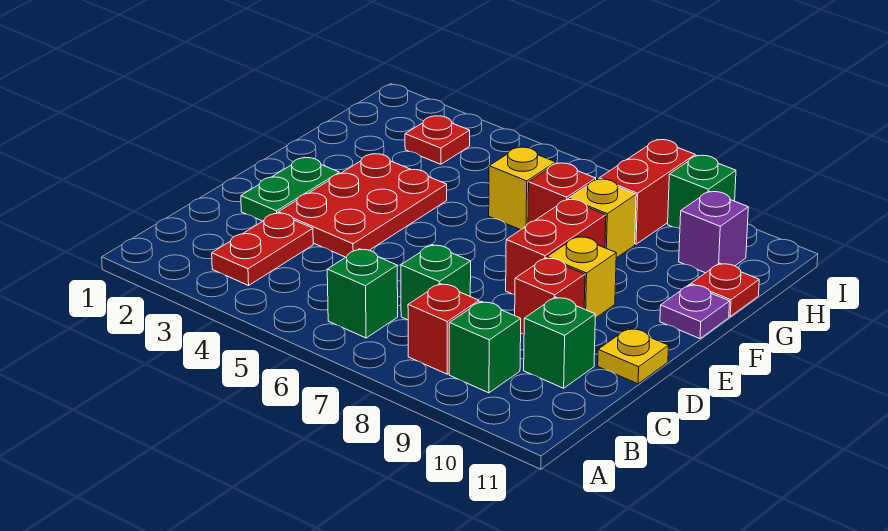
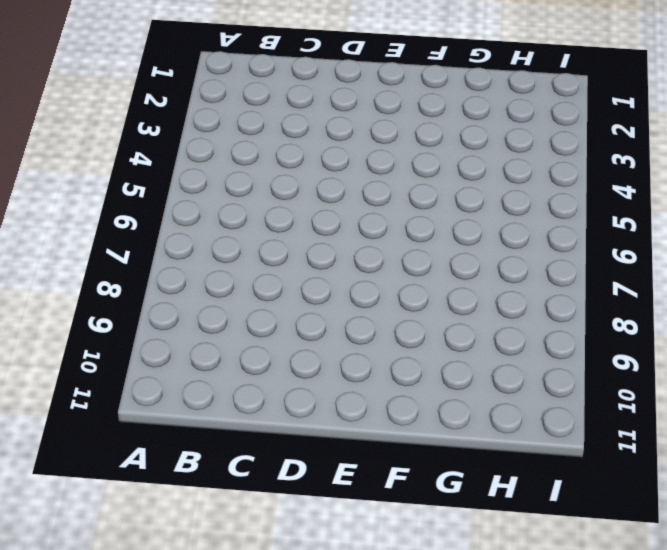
none -> red 1x2 plate [212,213,313,285]
none -> green 1x1 brick [327,249,398,338]
none -> red 1x1 brick [408,284,479,374]

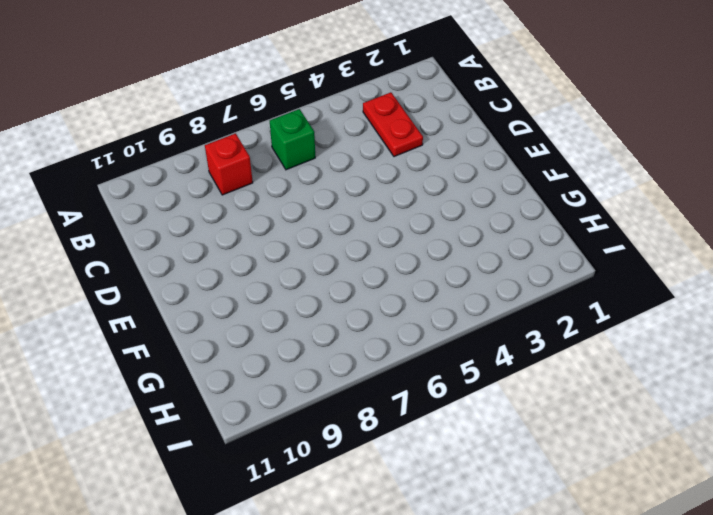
none -> green 1x1 brick [449,301,521,393]
none -> green 1x1 brick [401,245,471,320]
none -> green 1x1 brick [524,297,595,388]

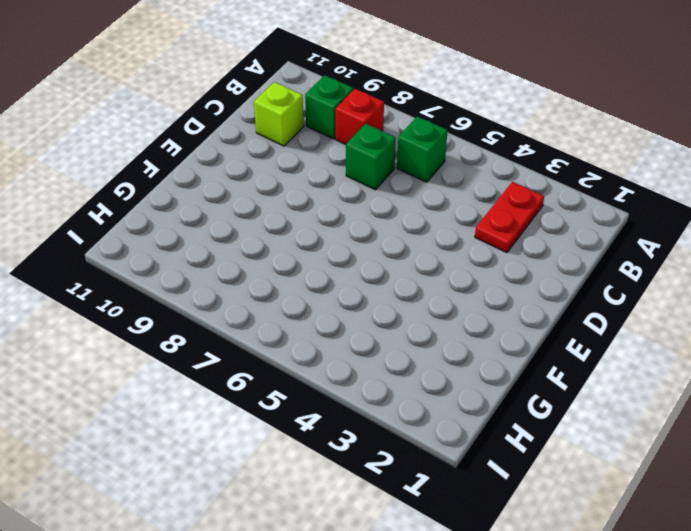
lime 1x1 brick [254,82,304,146] -> green 1x1 brick [524,297,595,388]
none -> green 1x2 plate [241,158,340,221]
none -> red 2x3 plate [278,154,447,257]
none -> red 1x1 brick [515,258,585,334]

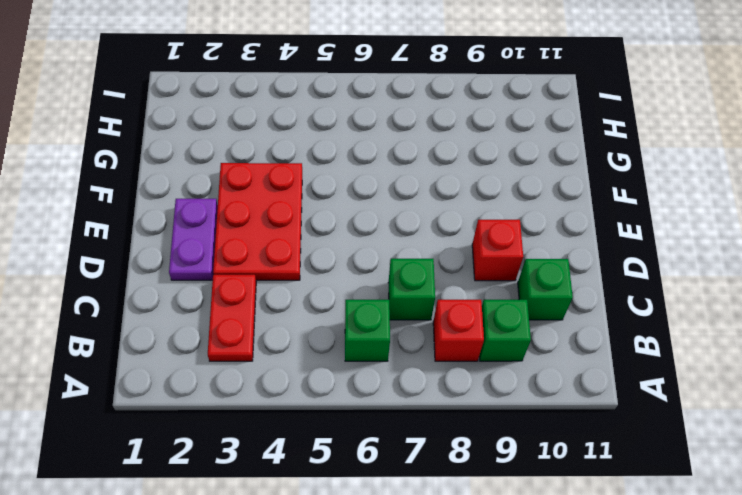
purple 1x2 plate [169,199,218,280] -> green 1x2 plate [241,158,340,221]
none -> yellow 1x1 plate [598,328,669,384]
none -> red 1x2 brick [506,199,606,295]
none -> yellow 1x1 brick [547,237,616,318]

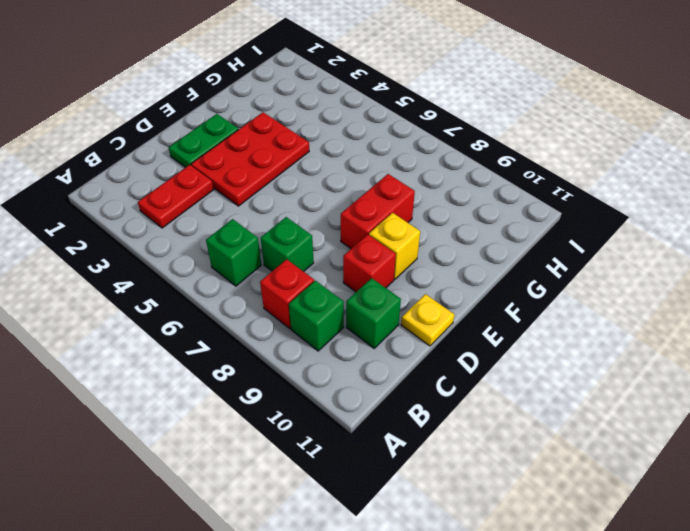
none -> purple 1x1 plate [660,285,730,339]
none -> yellow 1x1 brick [489,147,556,230]
none -> red 1x1 brick [528,163,596,223]

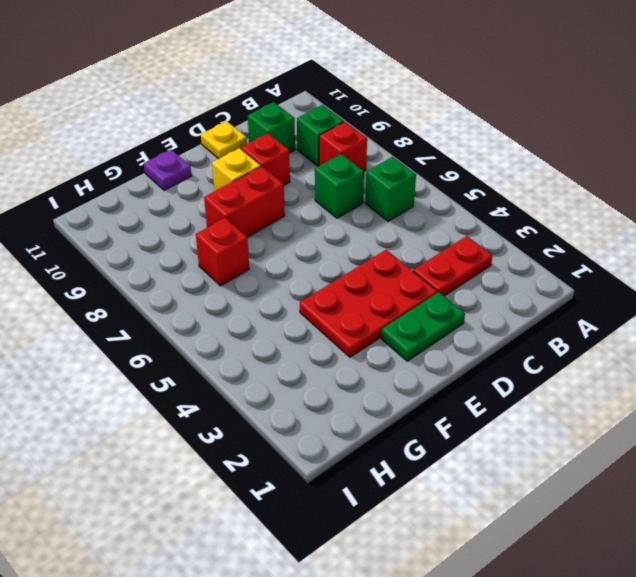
none -> yellow 1x1 brick [489,147,556,230]
none -> yellow 1x1 brick [569,179,636,258]
none -> red 1x1 plate [691,263,759,316]

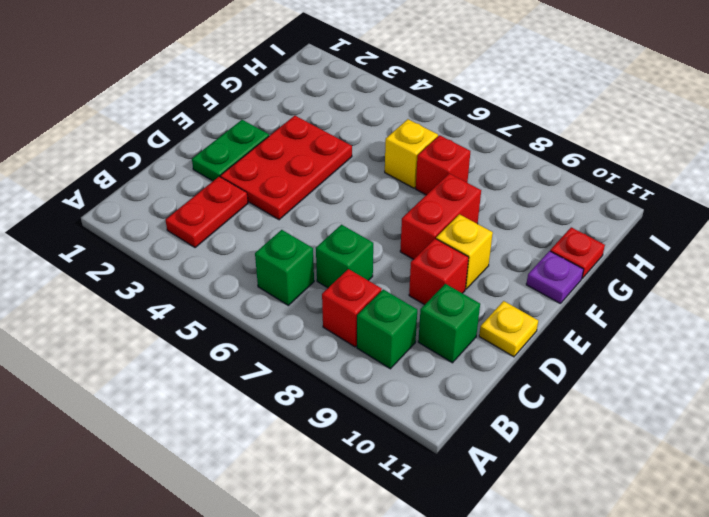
none -> yellow 1x1 brick [569,179,636,258]
none -> red 1x1 plate [405,116,470,164]
none -> red 1x2 brick [599,140,695,244]

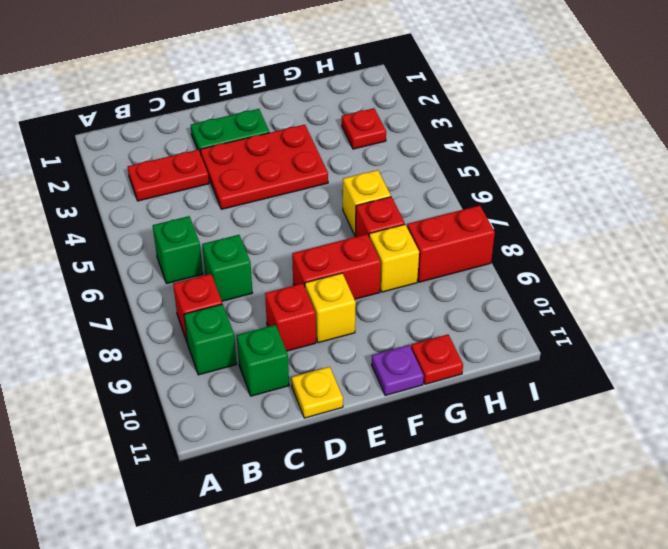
none -> purple 1x1 brick [679,191,748,273]
none -> green 1x1 brick [668,155,736,228]

